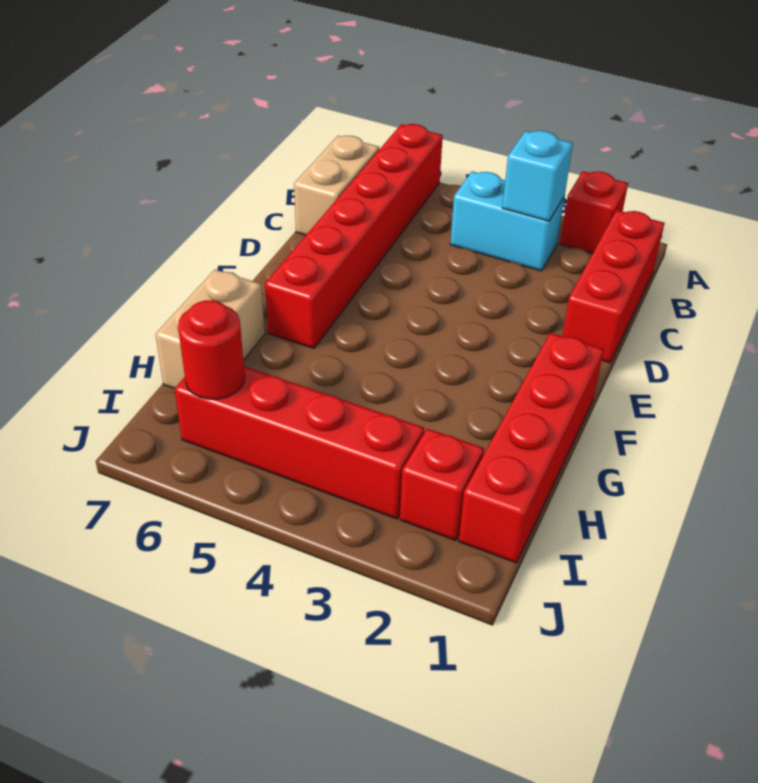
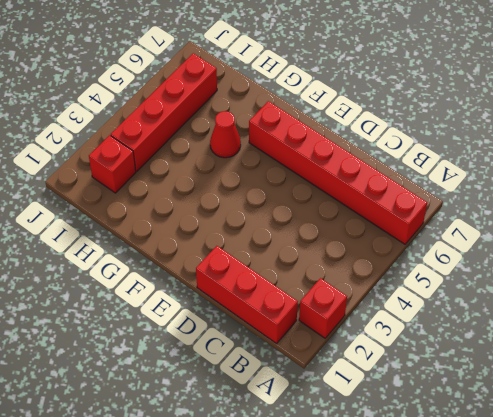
red 1x1 cone [210,111,241,158] -> none
none -> cyan 1x2 brick [450,172,564,271]
none -> tan 1x2 brick [294,136,379,235]

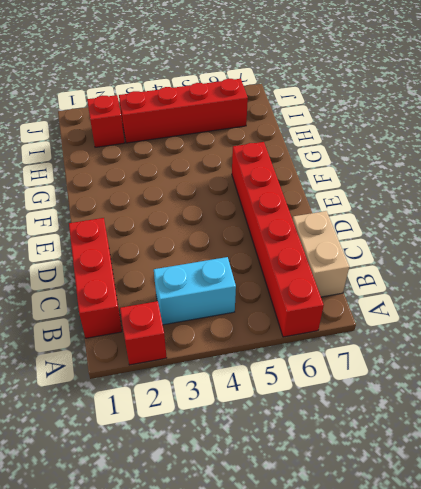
none -> red 1x4 brick [459,333,604,563]
none -> tan 1x2 brick [156,270,265,389]

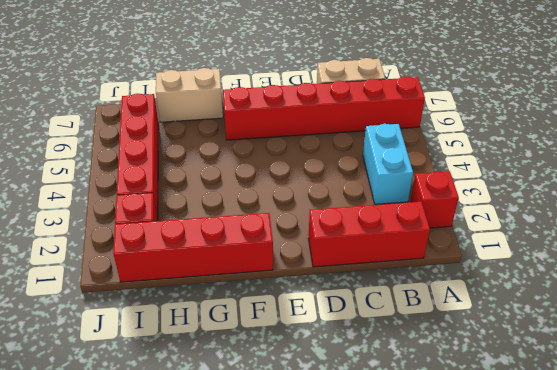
none -> cyan 1x1 brick [502,131,573,221]
none -> red 1x1 round brick [178,300,245,399]

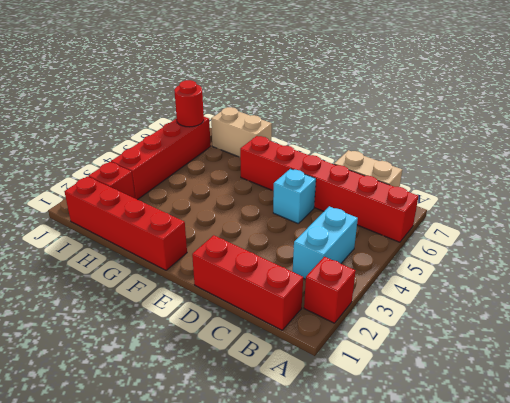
cyan 1x1 brick [273,169,316,223] -> cyan 1x1 brick moved to [502,131,573,221]

